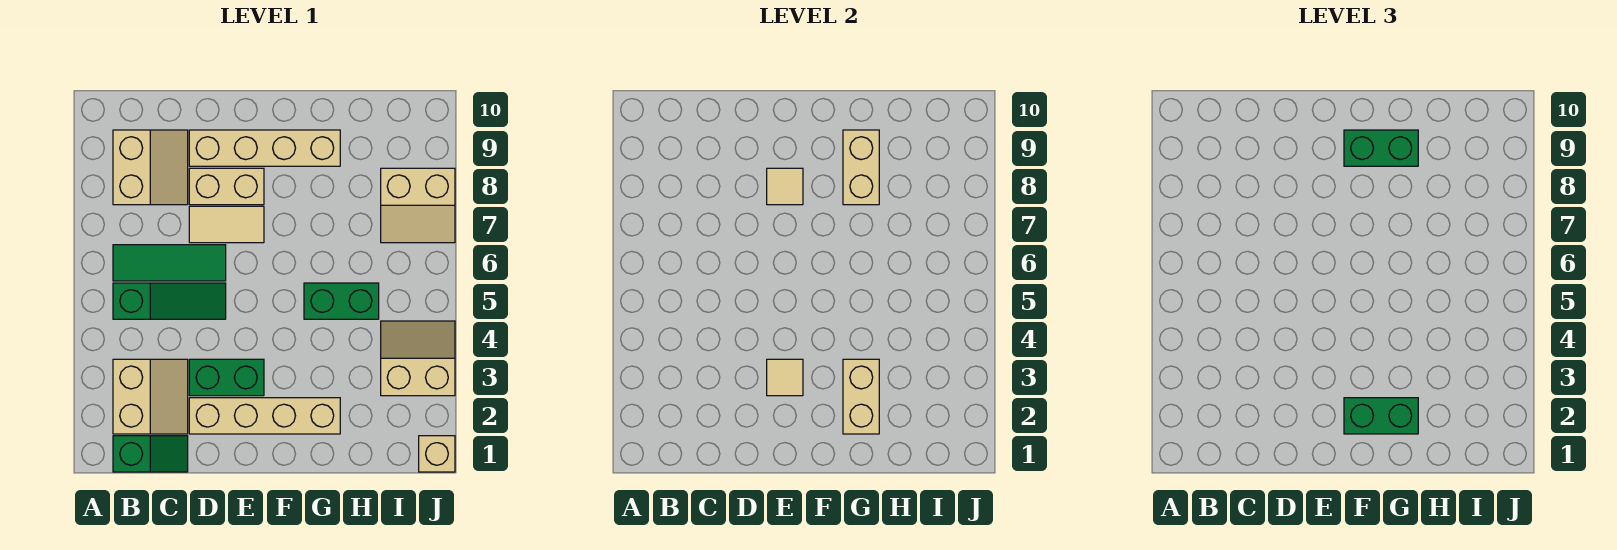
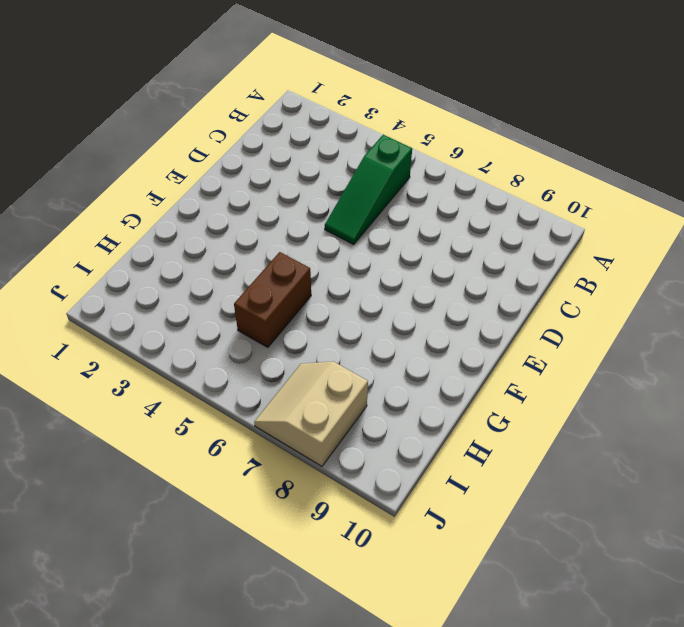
brown 1x2 brick [234,252,311,347] -> green 1x2 brick [304,283,379,319]
none -> green 1x2 slope [113,436,188,472]
none -> tan 2x2 slope [113,359,188,434]
none -> green 1x3 tile [113,245,226,281]

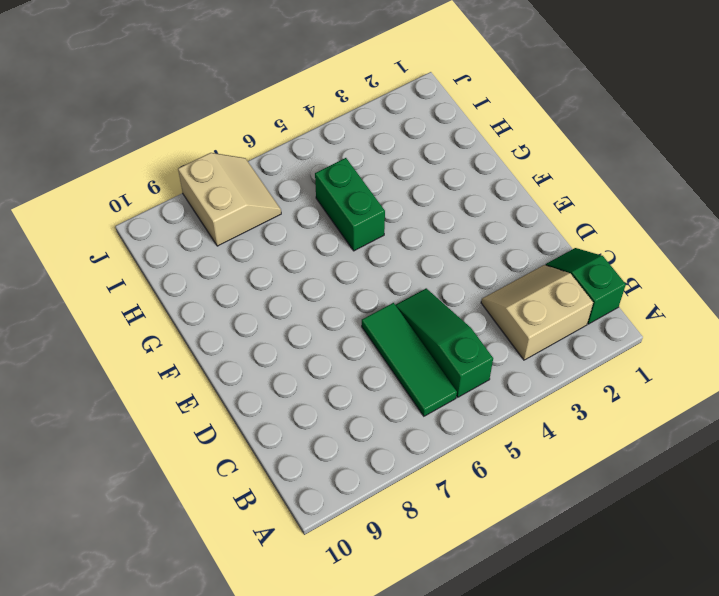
none -> tan 2x2 slope [113,130,188,205]
none -> tan 1x4 brick [189,398,340,434]
none -> green 1x2 brick [189,359,264,396]

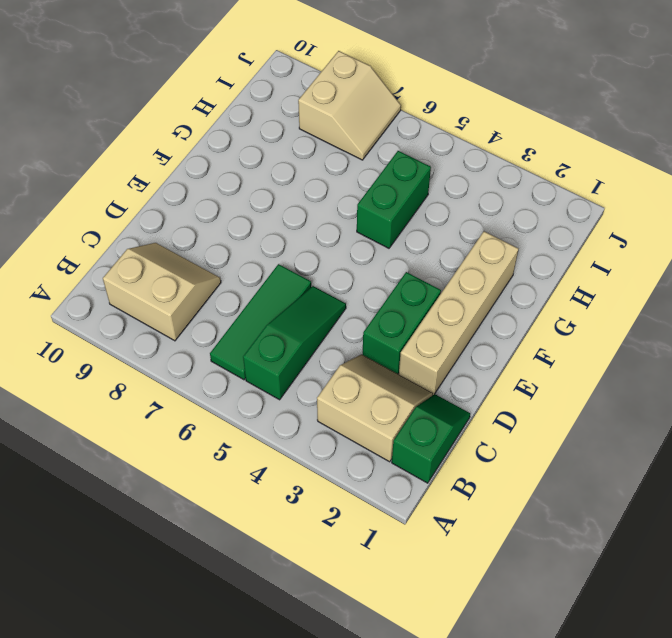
none -> tan 1x2 tile [189,206,264,243]
none -> tan 1x2 brick [189,168,264,205]
none -> tan 1x4 brick [189,130,340,166]

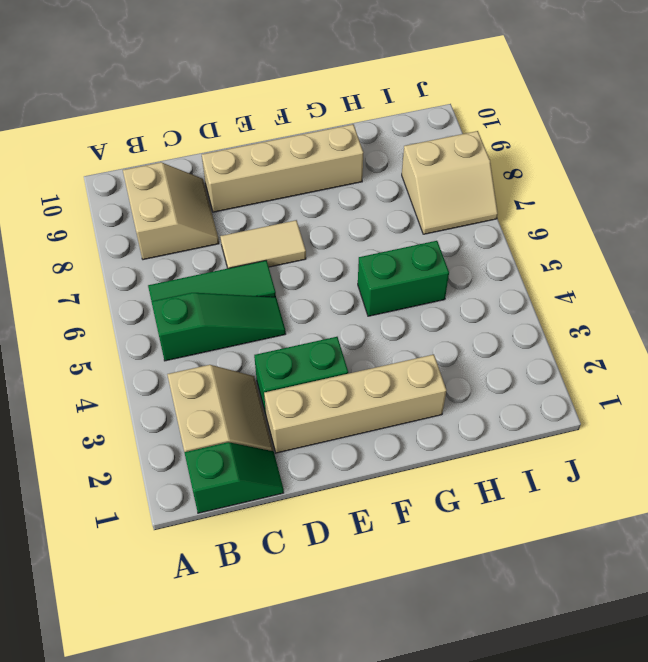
none -> tan 1x2 brick [189,168,264,205]
none -> tan 2x2 slope [381,321,455,396]
none -> tan 1x1 brick [419,436,455,472]

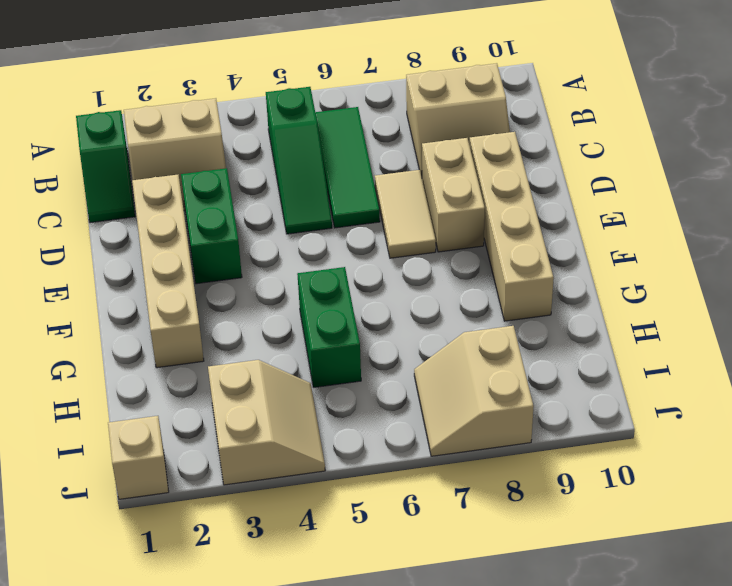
none -> tan 1x1 tile [767,359,803,396]
none -> tan 1x1 tile [767,168,803,205]
none -> tan 1x2 brick [843,359,879,434]

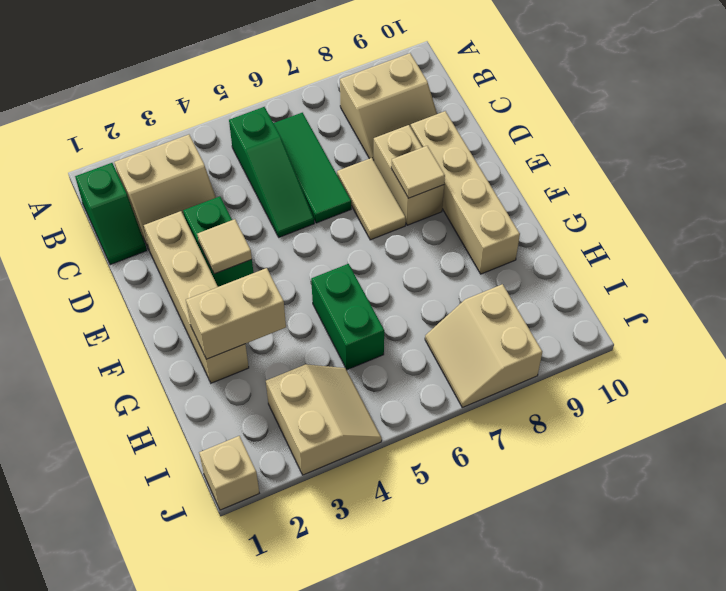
none -> tan 1x2 brick [843,130,879,205]
none -> green 1x2 brick [1344,398,1418,434]
none -> green 1x2 brick [1344,130,1418,166]

